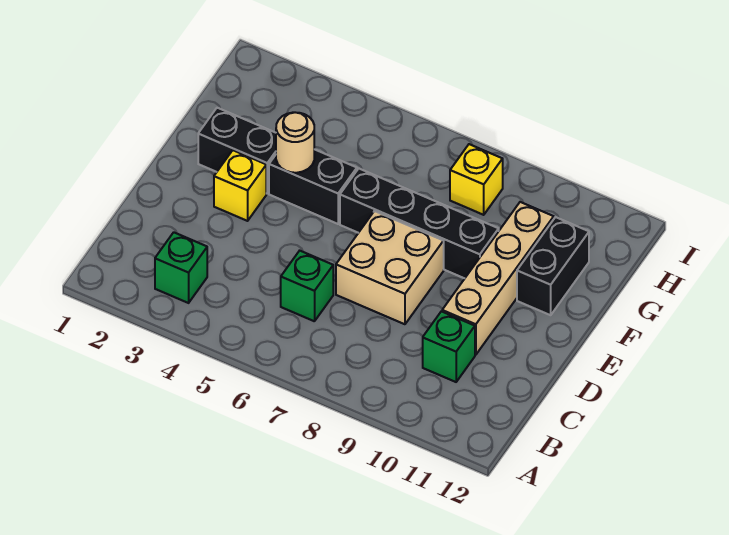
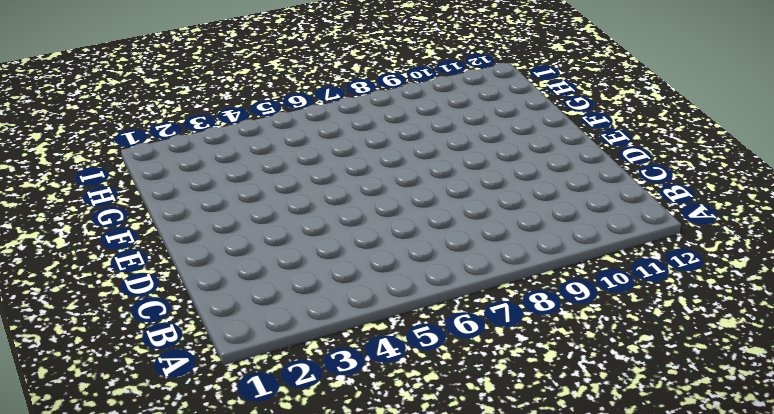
none -> green 1x1 brick [155,232,207,303]
none -> green 1x1 brick [281,251,333,321]
none -> green 1x1 brick [423,311,475,382]

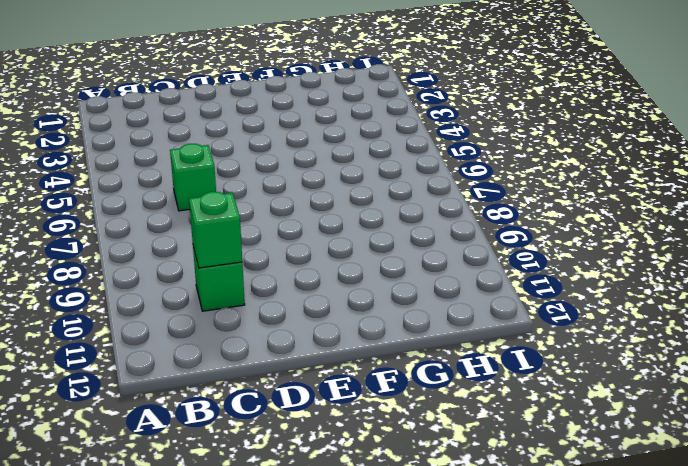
green 1x1 brick [189,192,242,268] -> green 1x1 brick moved to [155,232,207,303]
none -> tan 2x2 brick [336,211,444,324]
none -> tan 1x4 brick [442,202,554,355]
none -> yellow 1x1 brick [214,150,266,221]

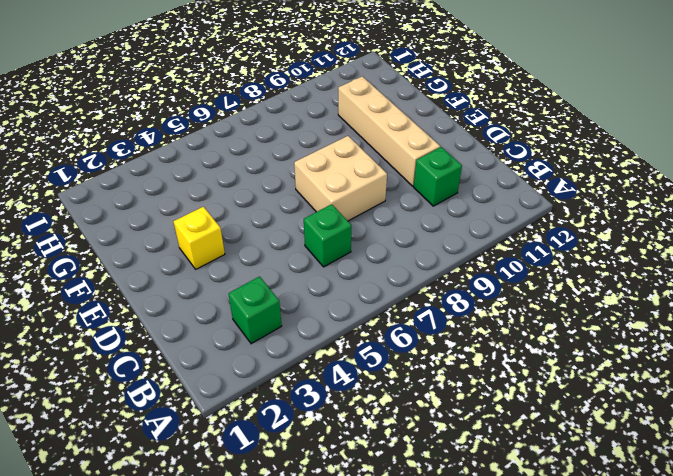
none -> black 1x2 brick [198,108,276,193]
none -> black 1x2 brick [269,149,357,224]
none -> black 1x4 brick [340,169,499,278]

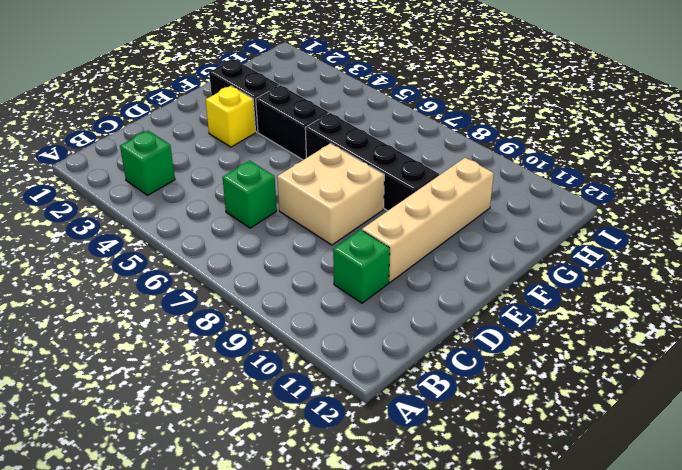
none -> black 1x2 brick [517,217,589,315]
none -> yellow 1x1 brick [450,144,503,215]
none -> tan 1x1 round brick [276,112,314,173]

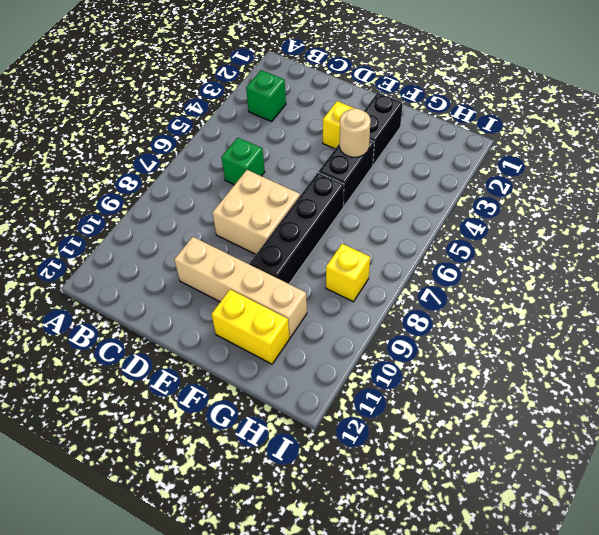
yellow 1x2 brick [211,290,289,364] -> black 1x2 brick [517,217,589,315]
none -> green 1x1 brick [423,311,475,382]

